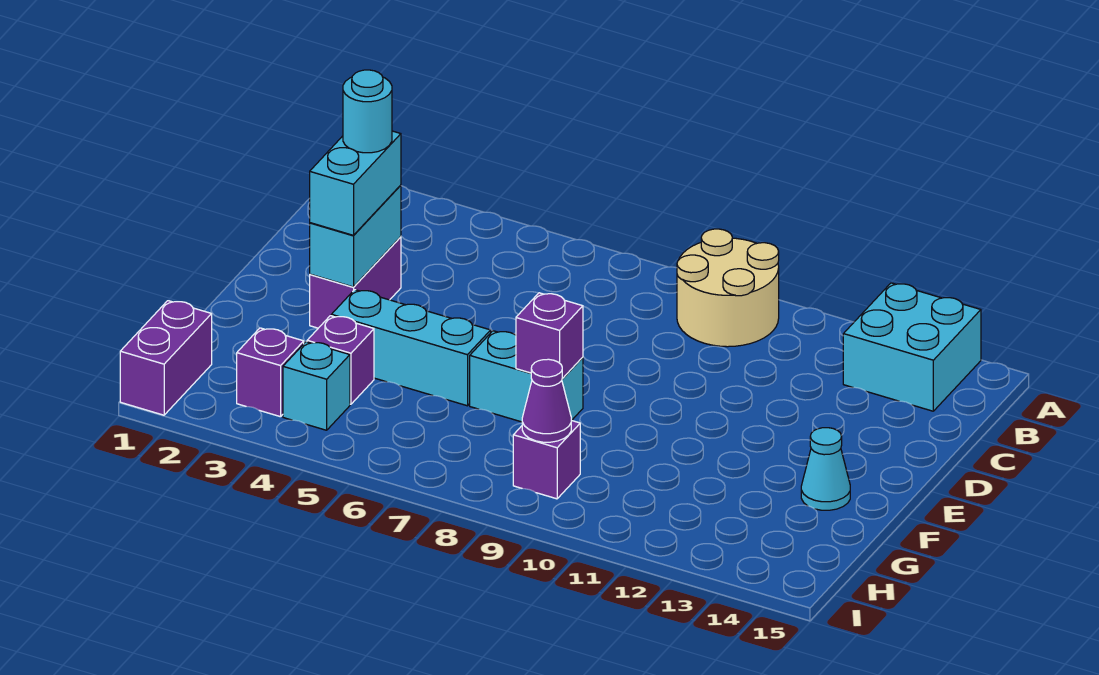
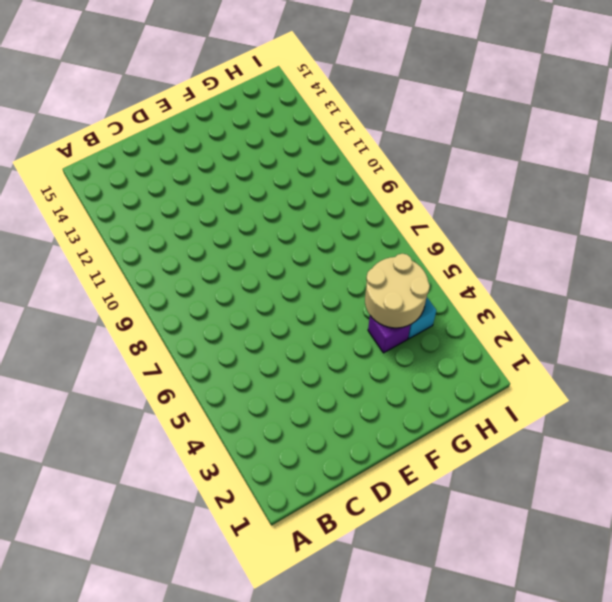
tan 2x2 round brick [365,254,430,328] -> tan 2x2 round brick moved to [677,229,779,347]
none -> cyan 2x2 brick [843,283,981,411]
none -> purple 1x2 brick [310,237,401,328]
none -> cyan 1x3 brick [331,290,491,406]

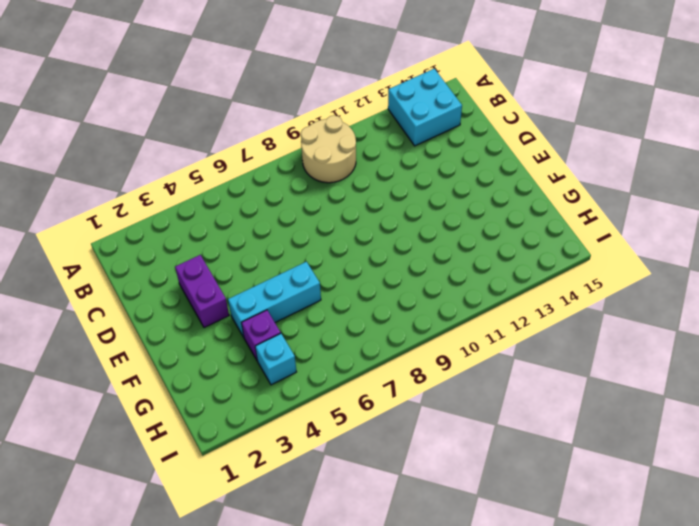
none -> cyan 1x2 brick [470,331,583,422]
none -> cyan 1x1 cone [801,428,850,510]
none -> purple 1x2 brick [120,301,212,415]

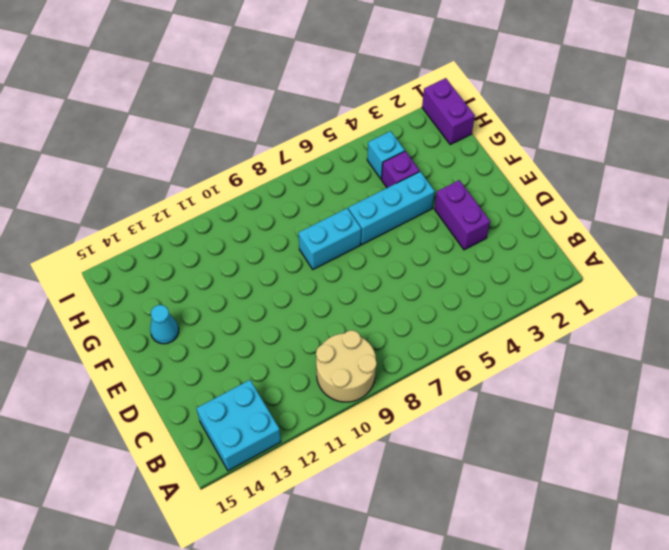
none -> purple 1x1 brick [237,328,304,417]
none -> purple 1x1 brick [513,420,580,499]
none -> cyan 1x2 brick [310,185,401,287]

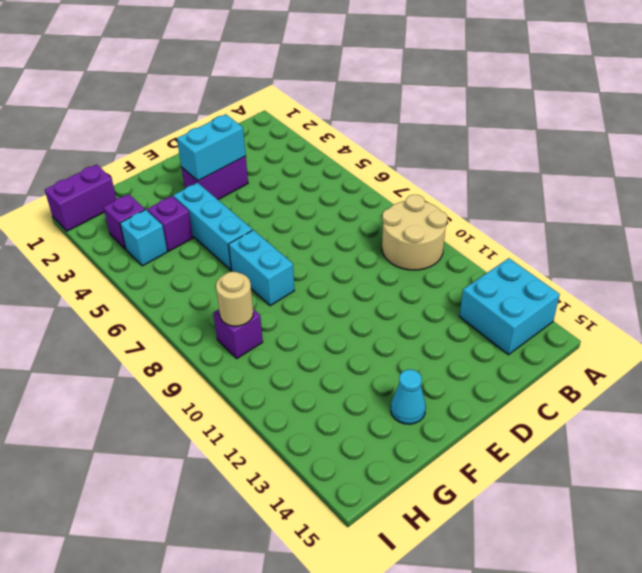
tan 1x1 round brick [216,272,253,326] -> purple 1x1 cone [522,359,571,442]
none -> purple 1x1 brick [516,293,583,379]
none -> cyan 1x2 brick [310,131,401,235]
none -> cyan 1x1 round brick [343,70,392,153]

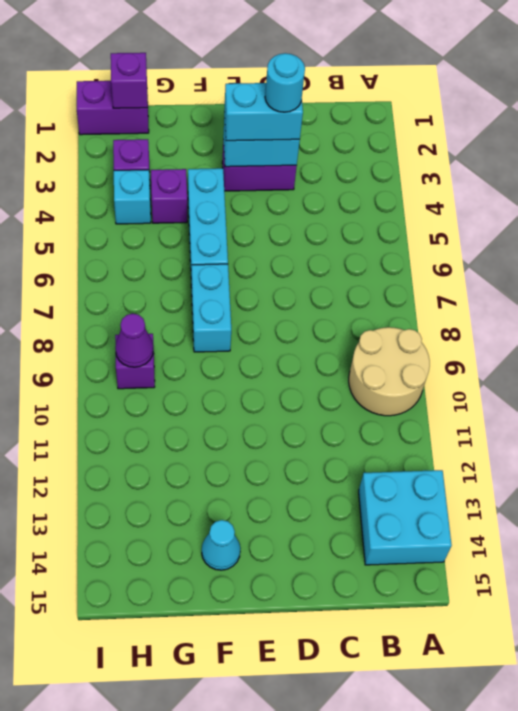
purple 1x1 brick [111,53,148,108] -> purple 1x1 brick moved to [516,293,583,379]

